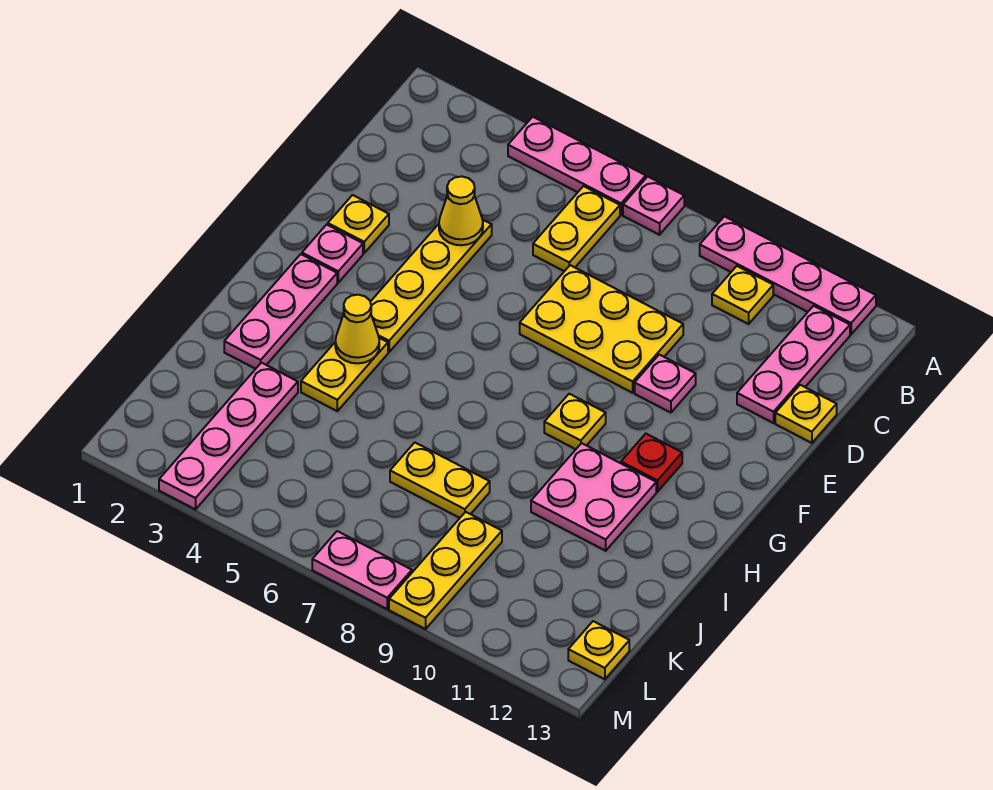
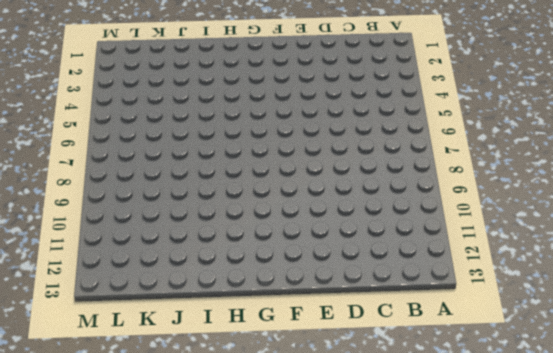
none -> pink 1x3 plate [508,117,646,215]
none -> pink 1x1 plate [623,177,684,235]
none -> pink 1x4 plate [700,216,876,334]

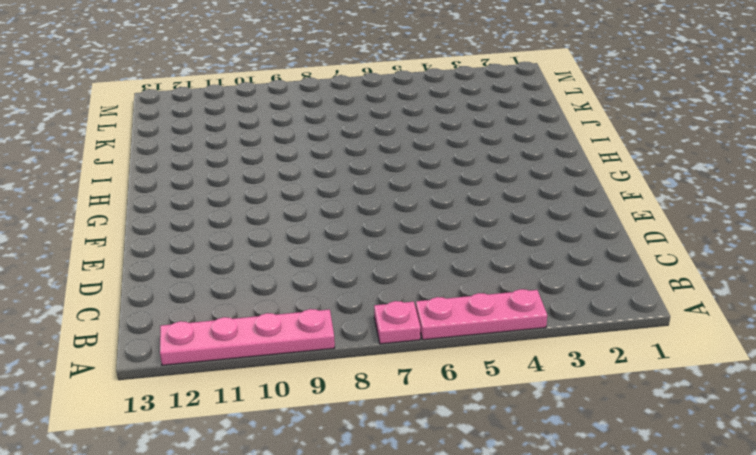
none -> yellow 1x2 plate [533,186,620,271]
none -> yellow 1x1 plate [712,266,773,324]
none -> pink 1x3 plate [737,306,850,423]

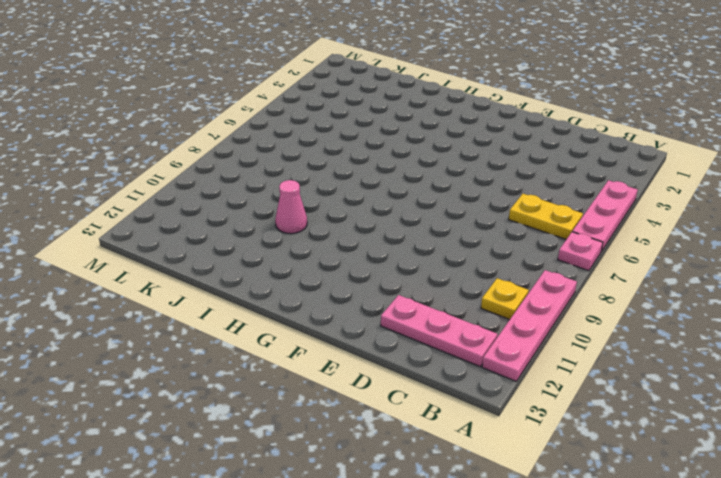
pink 1x1 cone [275,180,307,234] -> pink 2x2 plate [531,443,656,551]
none -> yellow 1x4 plate [370,219,492,352]
none -> yellow 2x3 plate [520,265,683,393]
none -> yellow 1x1 plate [775,385,837,443]

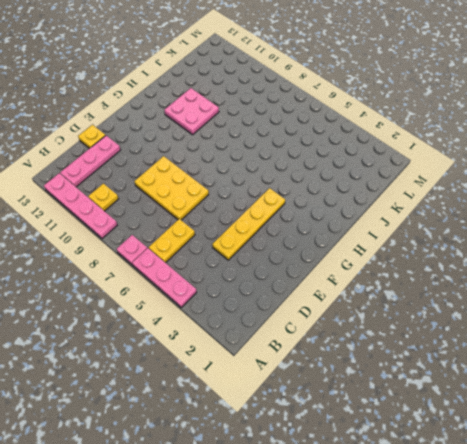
none -> yellow 1x1 plate [328,195,389,253]
none -> pink 1x1 plate [635,355,696,413]
none -> pink 1x1 plate [302,225,363,283]

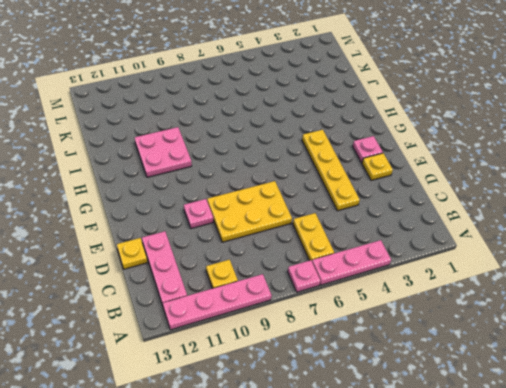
none -> pink 1x3 plate [224,254,337,369]
none -> yellow 1x1 plate [544,394,606,449]
none -> red 1x1 plate [621,434,682,492]

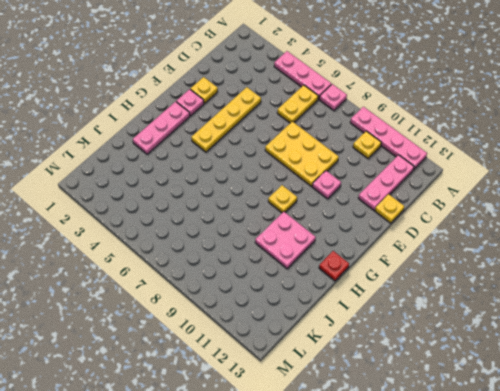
red 1x1 plate [319,251,349,281] -> red 1x1 plate moved to [621,434,682,492]
none -> yellow 1x2 plate [301,338,388,411]
none -> pink 1x4 plate [159,363,298,509]
none -> yellow 1x2 plate [390,443,490,518]

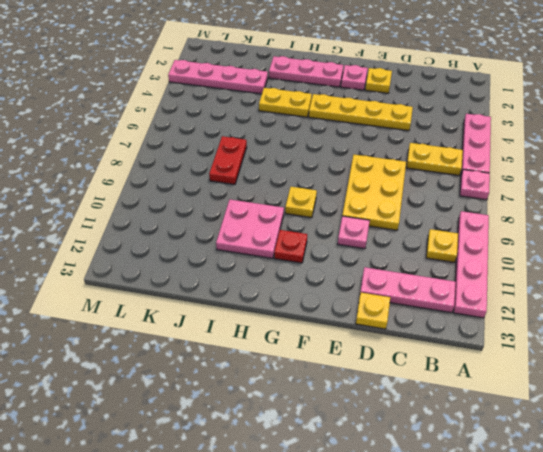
red 1x2 plate [209,136,247,184] -> yellow 1x2 plate [390,443,490,518]
none -> yellow 1x3 plate [389,512,502,629]
none -> yellow 1x1 plate [568,621,629,679]
none -> pink 1x2 plate [312,531,412,609]

